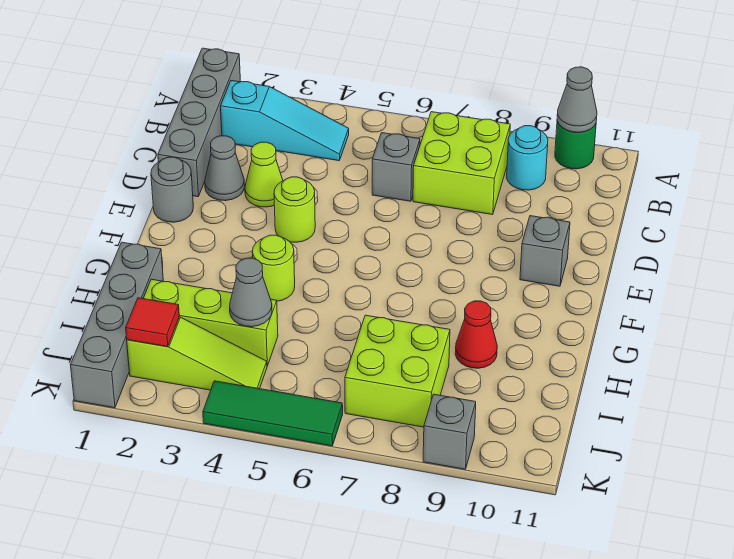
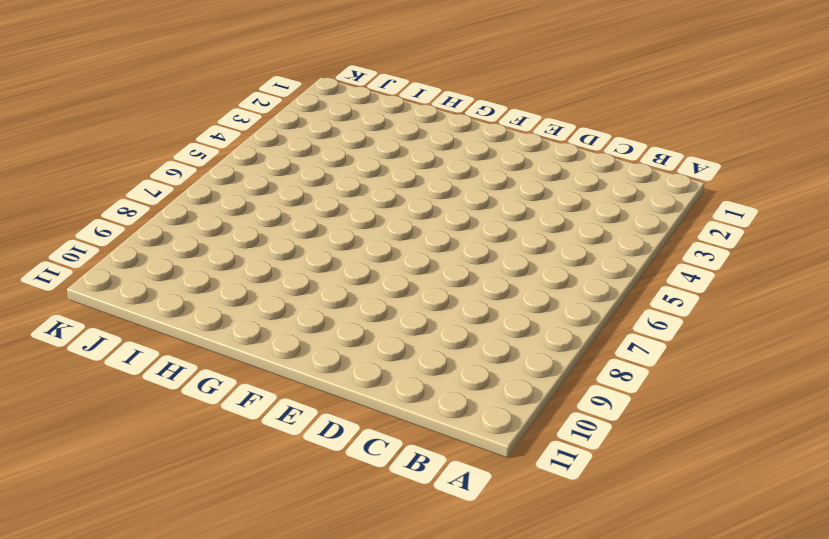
none -> grey 1x4 brick [158,48,240,197]
none -> green 1x1 round brick [555,121,596,169]
none -> cyan 1x3 slope [221,81,349,161]

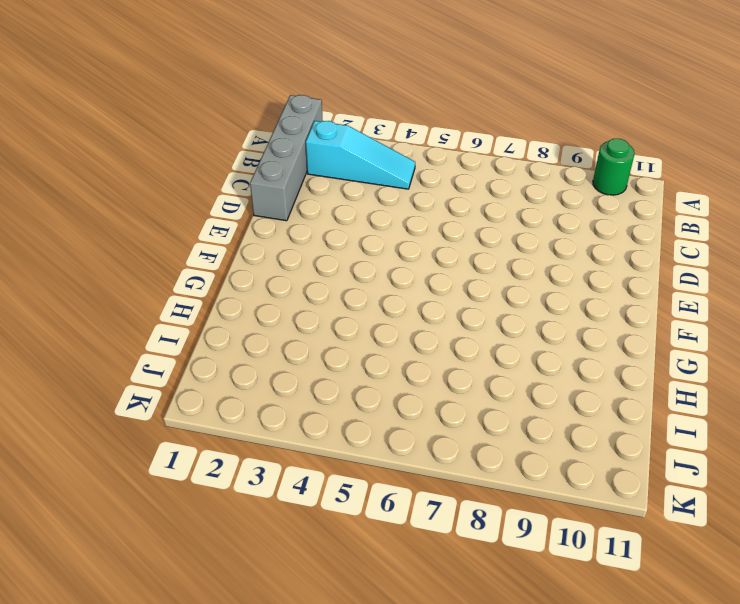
none -> lime 2x2 brick [413,112,510,215]
none -> cyan 1x1 round brick [507,126,548,190]
none -> grey 1x1 brick [372,133,420,201]

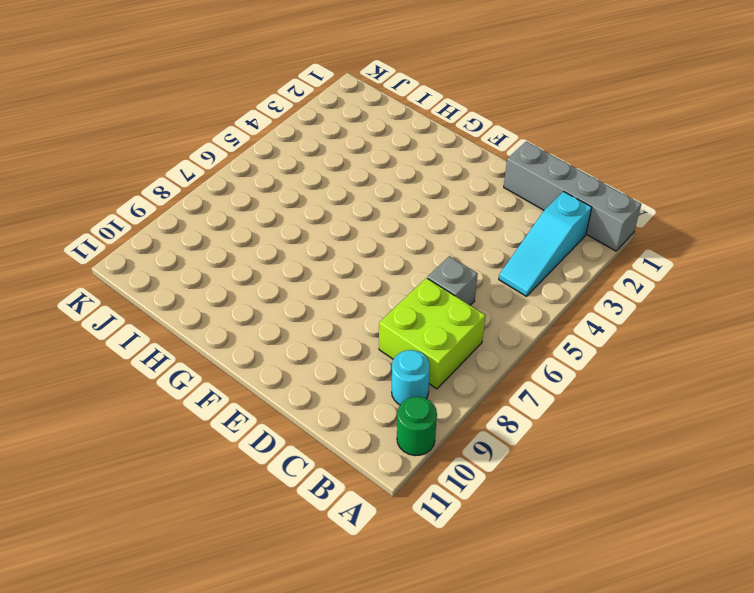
none -> grey 1x1 cone [205,136,245,201]
none -> lime 1x1 cone [245,142,283,207]
none -> grey 1x1 round brick [151,157,193,222]

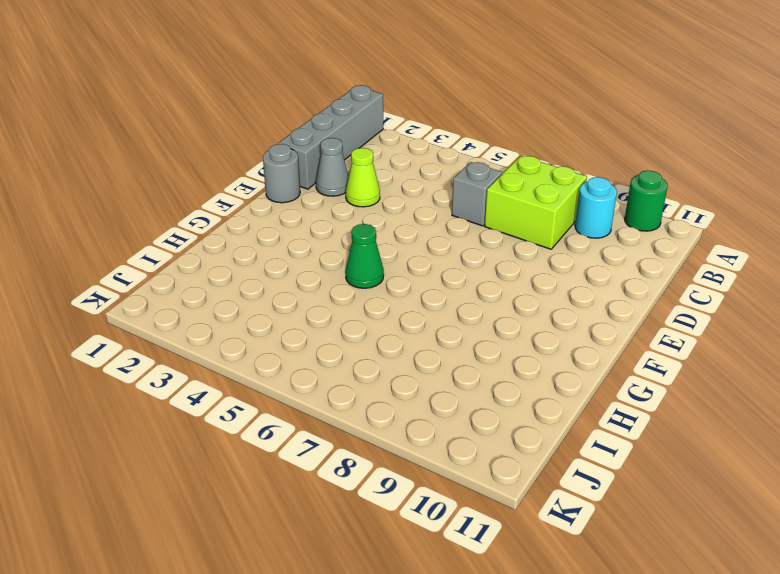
green 1x1 cone [345,224,384,288] -> none
none -> cyan 1x3 slope [221,81,349,161]
none -> lime 1x1 round brick [274,177,315,242]
none -> grey 1x1 brick [520,216,570,286]

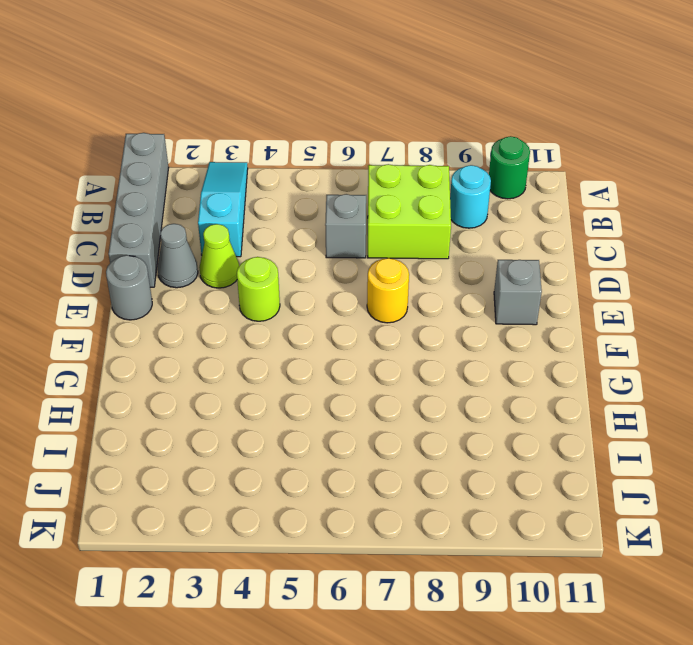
cyan 1x3 slope [198,162,248,257] -> cyan 1x3 slope turned to [221,81,349,161]
yellow 1x1 round brick [367,258,409,323] -> none
none -> lime 1x1 round brick [252,235,295,301]
none -> grey 1x4 brick [71,242,163,408]
none -> red 1x1 cone [455,301,497,368]

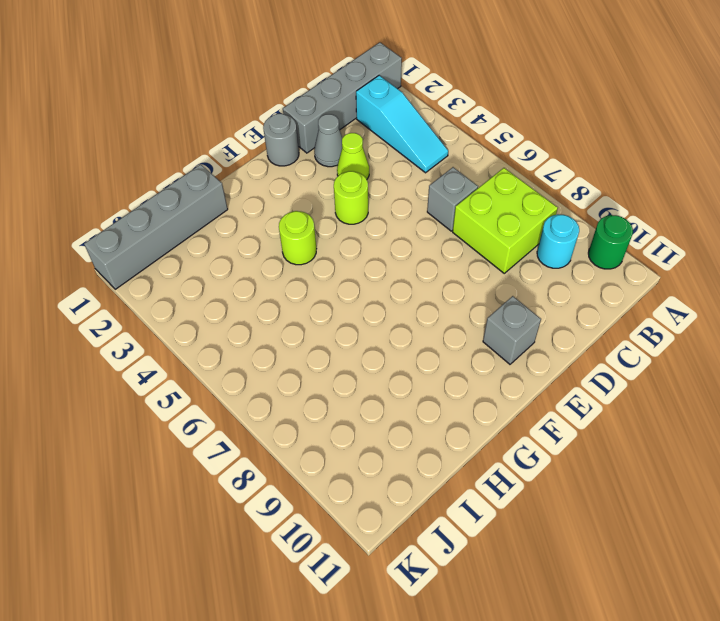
none -> red 1x1 cone [455,301,497,368]
none -> lime 1x3 brick [143,279,278,366]
none -> lime 2x2 brick [345,315,450,427]

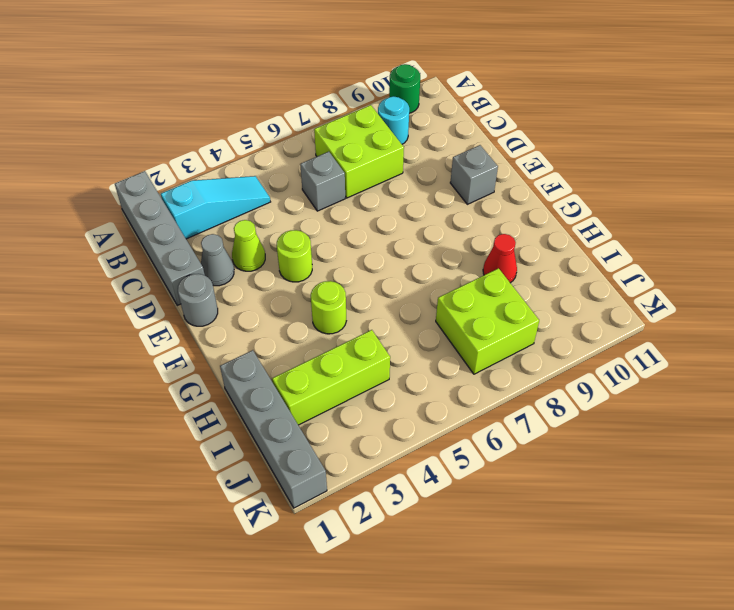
none -> lime 1x3 slope [127,317,267,390]
none -> green 1x3 tile [203,381,343,446]
none -> grey 1x1 brick [423,394,476,469]

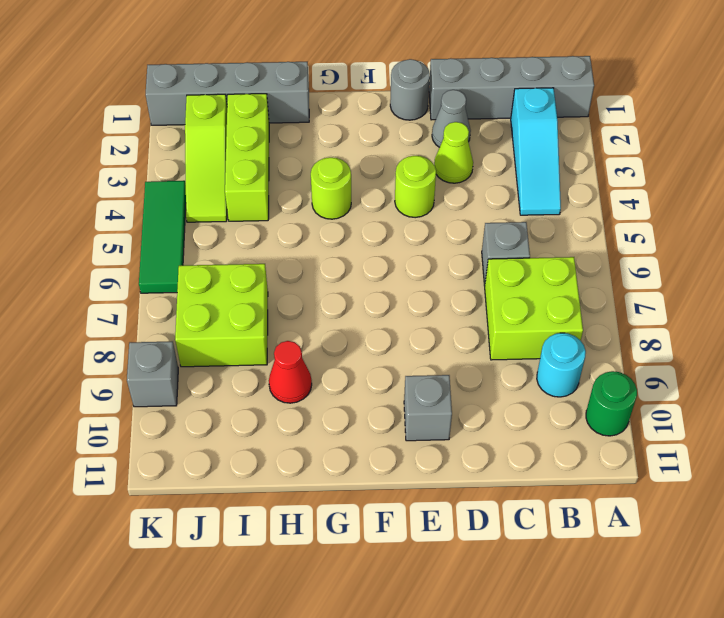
none -> grey 1x1 cone [557,67,597,132]
none -> grey 1x1 cone [230,258,272,327]
none -> red 1x1 tile [126,298,179,347]

